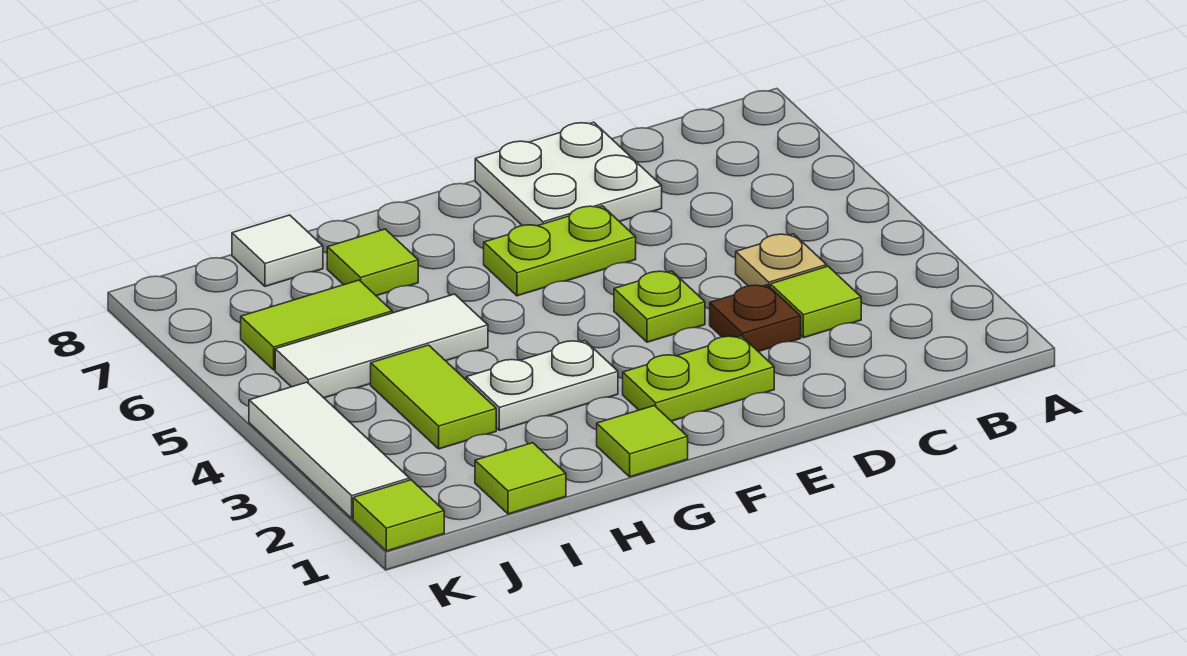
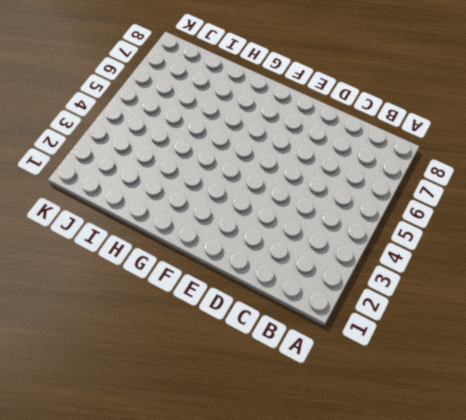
none -> lime 1x1 tile [770,266,861,338]
none -> tan 1x1 plate [736,234,827,287]
none -> brown 1x1 plate [710,285,801,352]

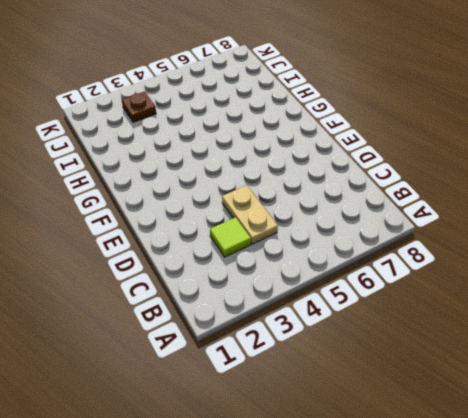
tan 1x2 plate [222,185,278,244] -> tan 1x1 plate [736,234,827,287]
brown 1x1 plate [122,92,156,122] -> brown 1x1 plate moved to [710,285,801,352]
none -> white 2x2 plate [475,122,662,226]
none -> lime 1x2 plate [623,336,774,421]
none -> lime 1x1 plate [614,271,705,342]

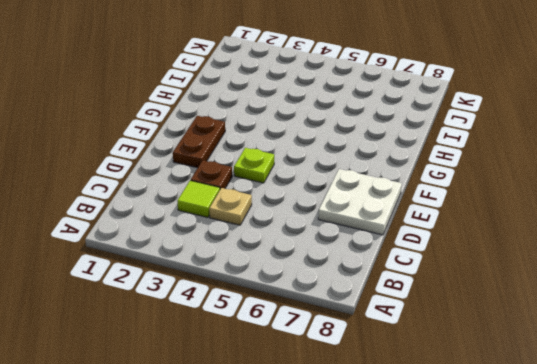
brown 1x2 plate [173,116,225,168] -> lime 1x2 plate [623,336,774,421]
none -> lime 1x2 plate [484,206,636,296]
none -> lime 1x1 tile [597,406,688,477]
none -> white 1x2 plate [466,341,618,430]

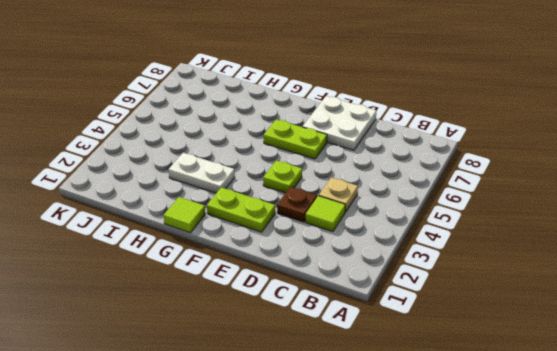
none -> white 1x3 tile [275,294,488,398]
none -> lime 1x1 tile [327,229,418,296]
none -> lime 1x1 tile [475,443,566,514]

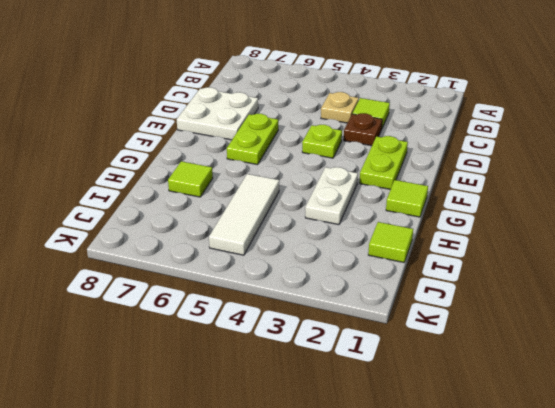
none -> lime 1x2 tile [371,345,496,449]
none -> lime 1x2 tile [241,280,392,370]
none -> white 1x1 tile [232,215,323,286]

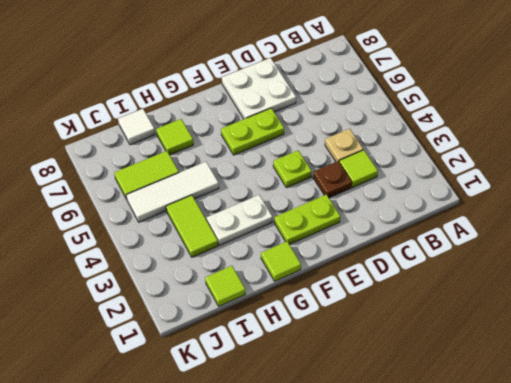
none -> lime 1x1 tile [353,480,444,551]
none -> white 1x3 tile [249,382,410,519]

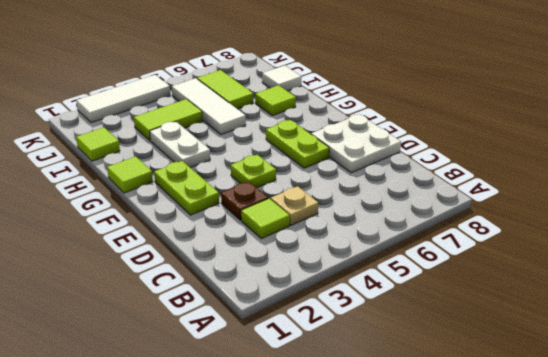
none -> lime 1x1 tile [353,480,444,551]

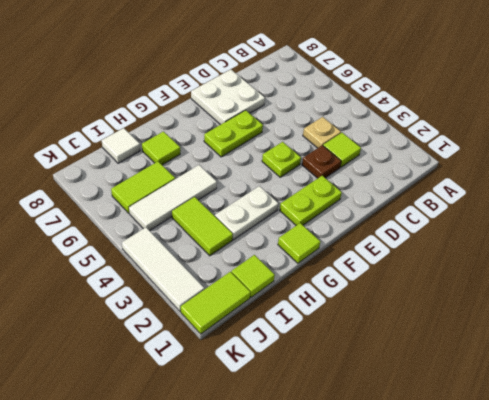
lime 1x2 tile [181,272,251,334] -> lime 1x1 tile [353,480,444,551]

